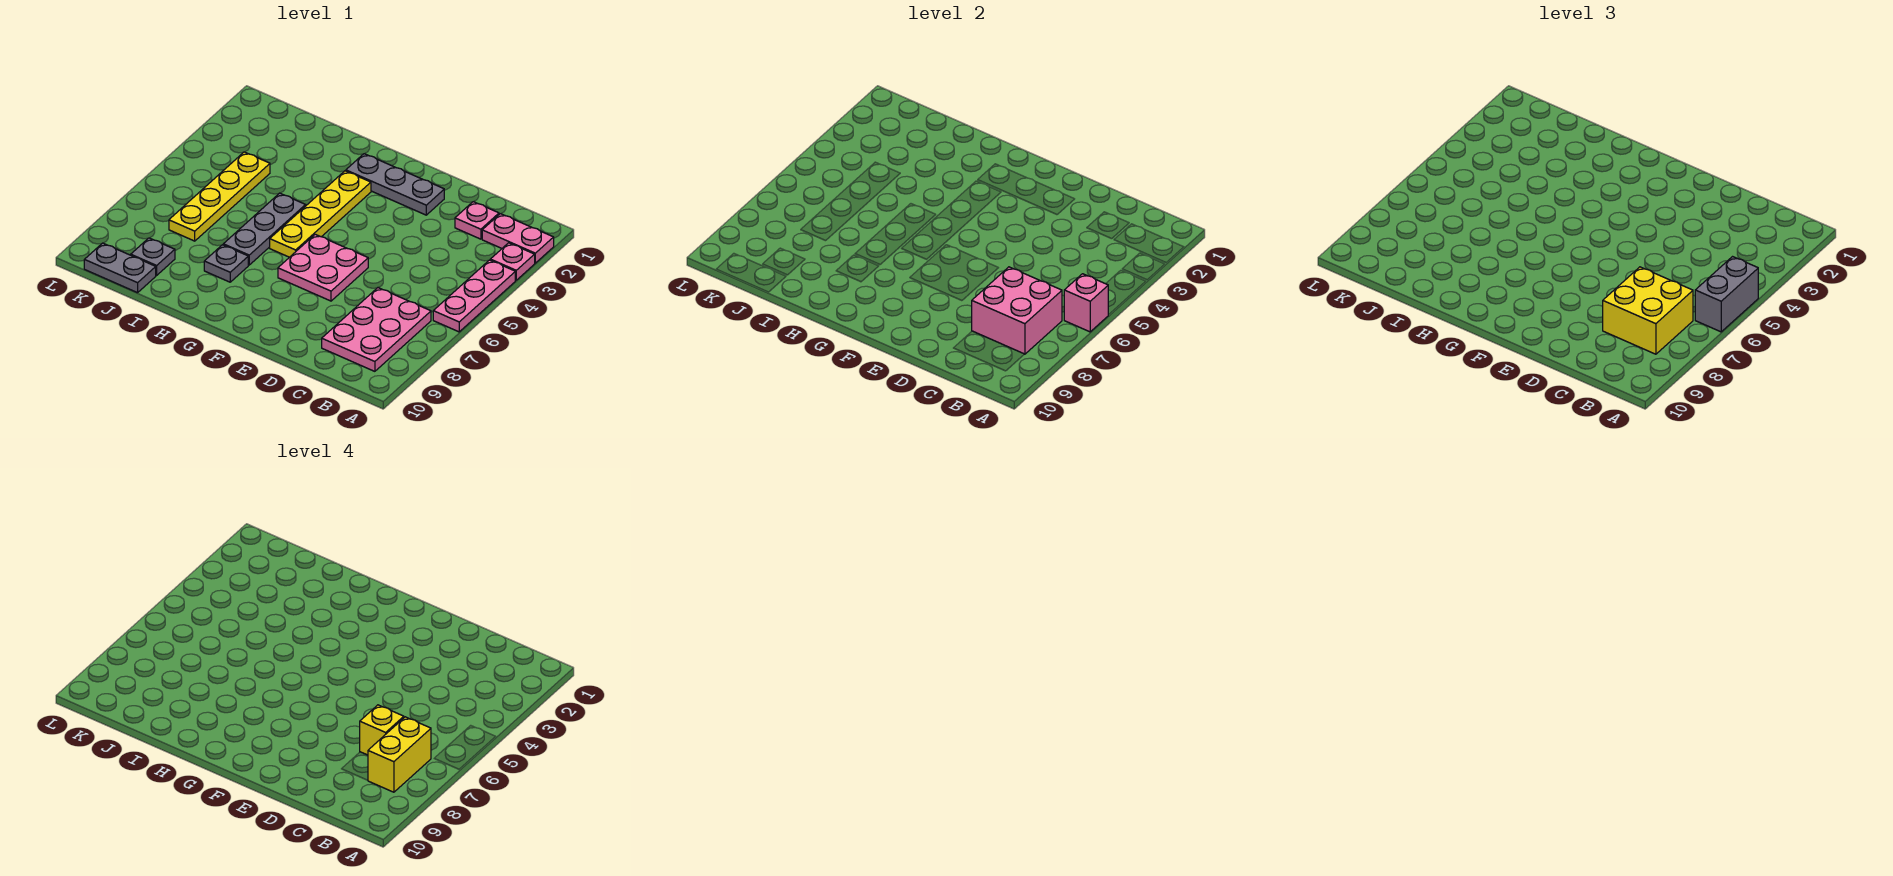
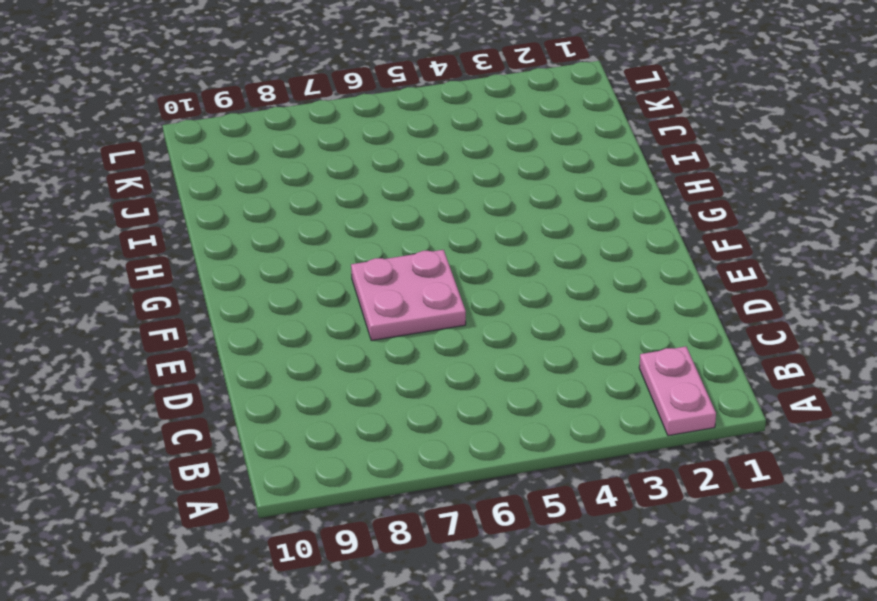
none -> pink 1x1 plate [490,243,535,280]
none -> pink 1x3 plate [433,260,515,332]
none -> pink 2x3 plate [322,288,431,371]

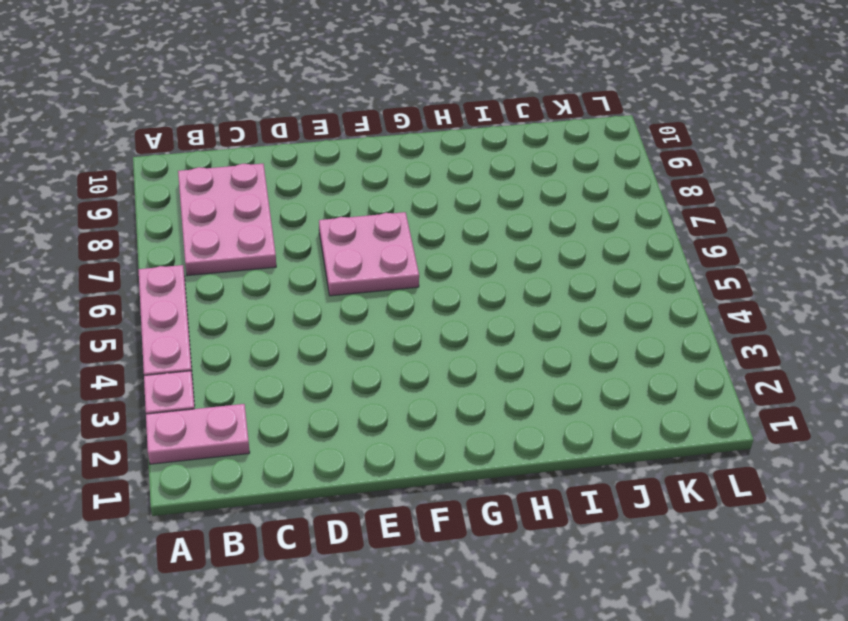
none -> pink 1x1 plate [455,202,499,239]
none -> grey 1x3 plate [346,154,444,215]
none -> yellow 1x4 plate [270,171,371,257]

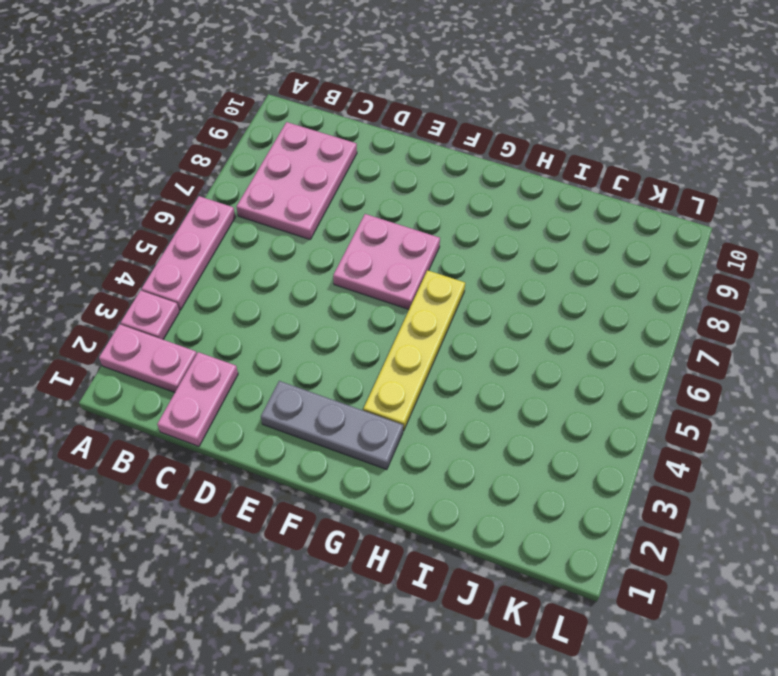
pink 1x2 plate [157,352,238,446] -> pink 1x1 plate [455,202,499,239]
none -> grey 1x3 plate [223,193,306,265]
none -> grey 1x1 plate [204,245,248,282]
none -> yellow 1x4 plate [169,152,270,241]

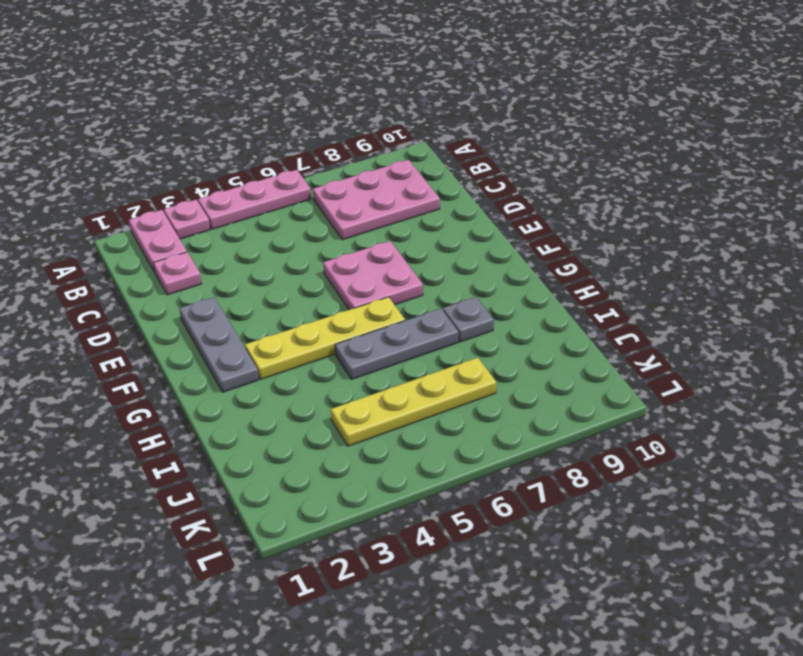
none -> grey 1x1 plate [131,238,175,275]
none -> grey 1x2 plate [84,243,156,293]
none -> pink 1x1 brick [1064,274,1108,332]

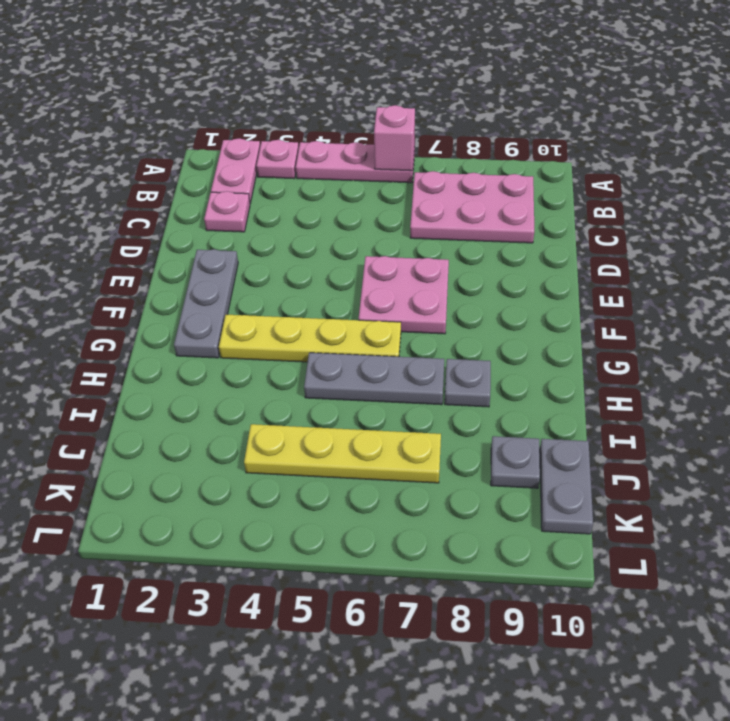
none -> pink 2x2 brick [972,267,1062,354]
none -> grey 1x2 brick [1695,257,1758,332]
none -> yellow 2x2 brick [1603,267,1693,354]

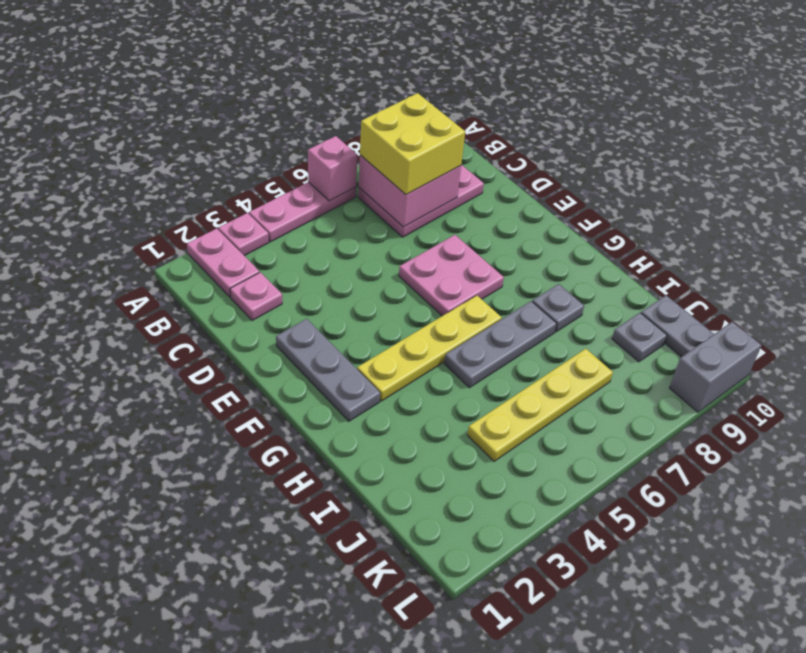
grey 1x2 brick [670,322,761,412] -> grey 1x2 brick moved to [1695,257,1758,332]
none -> yellow 1x2 brick [368,717,431,792]
none -> yellow 1x1 brick [360,705,404,755]

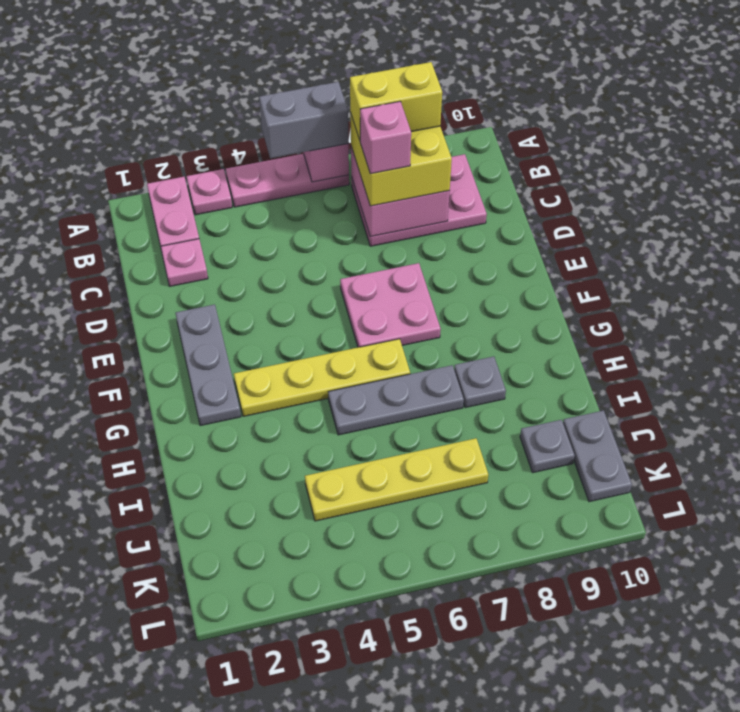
pink 1x1 brick [360,101,411,174] -> yellow 1x1 brick [360,705,404,755]

